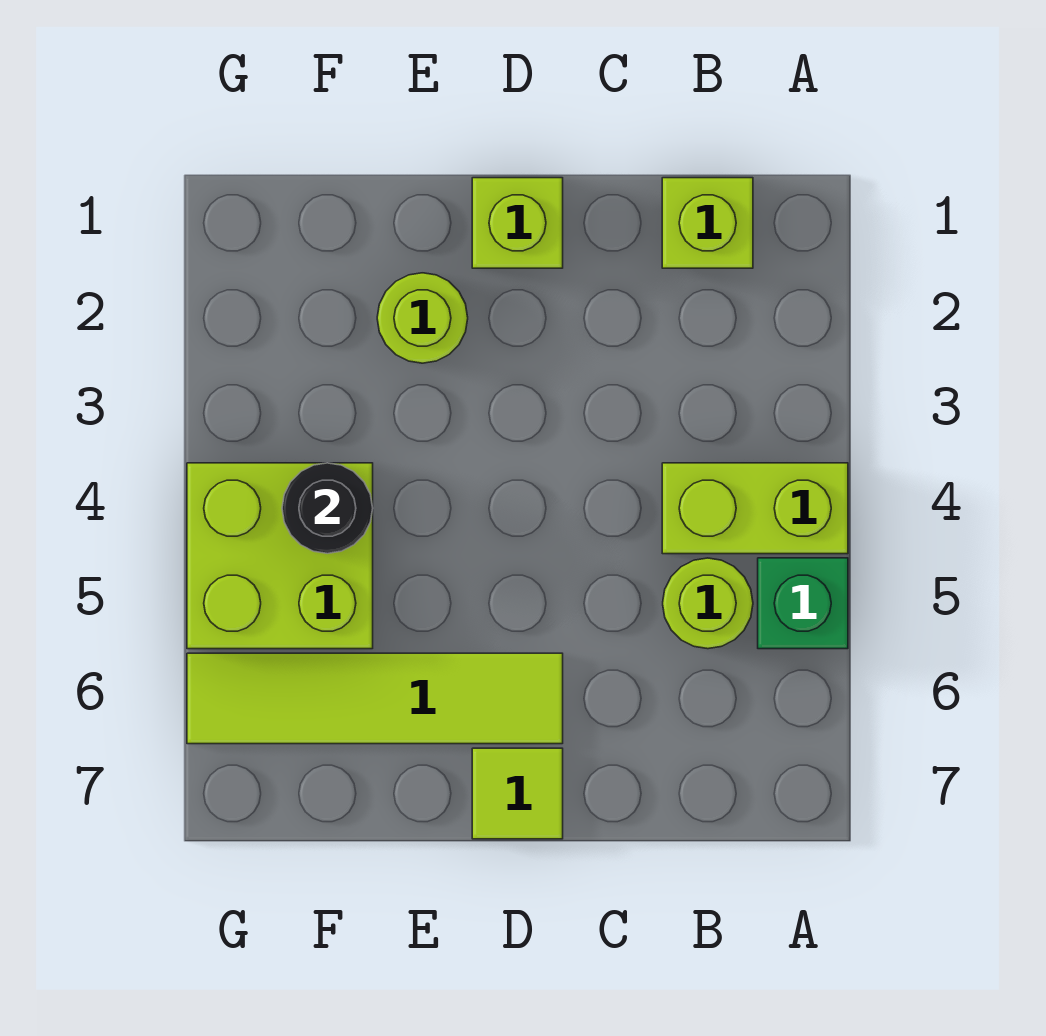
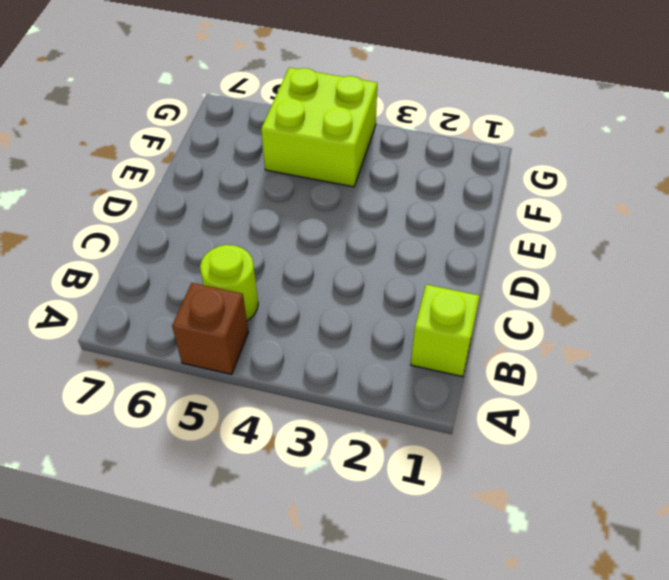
brown 1x1 brick [172,283,248,375] -> green 1x1 brick [758,558,848,649]
none -> lime 1x2 brick [662,463,848,554]
none -> lime 1x1 brick [472,178,563,268]

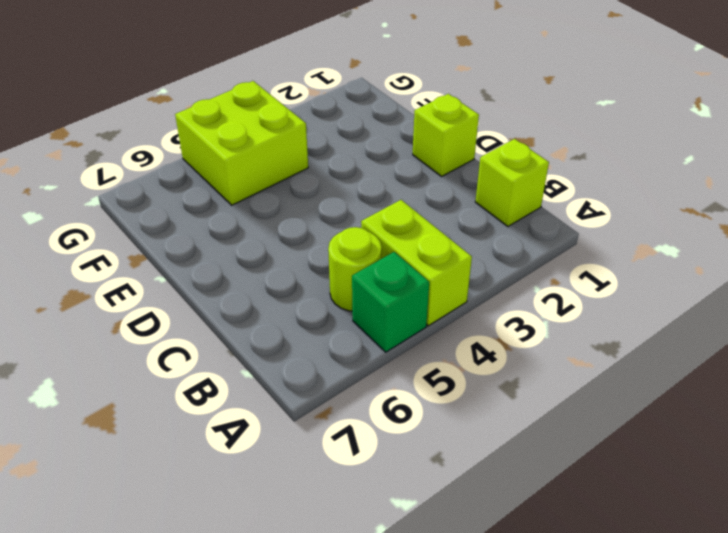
none -> lime 1x4 tile [187,653,563,744]
none -> lime 1x1 tile [472,748,563,839]

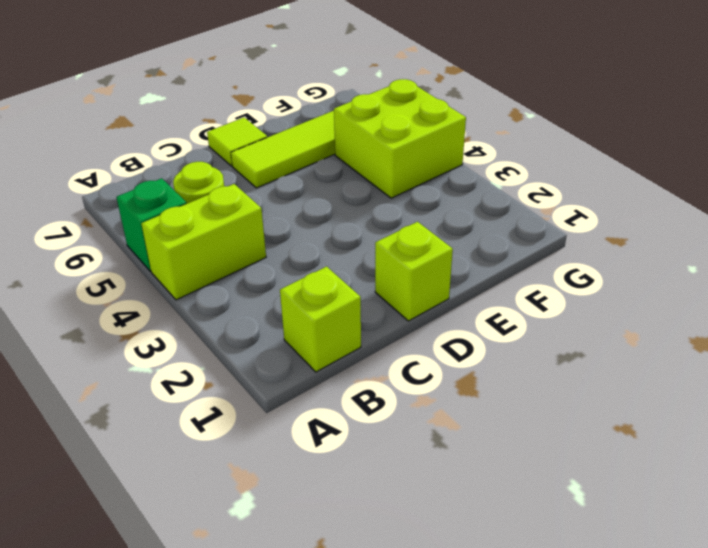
none -> lime 1x1 round brick [377,273,468,363]
none -> black 1x1 round brick [282,463,373,554]

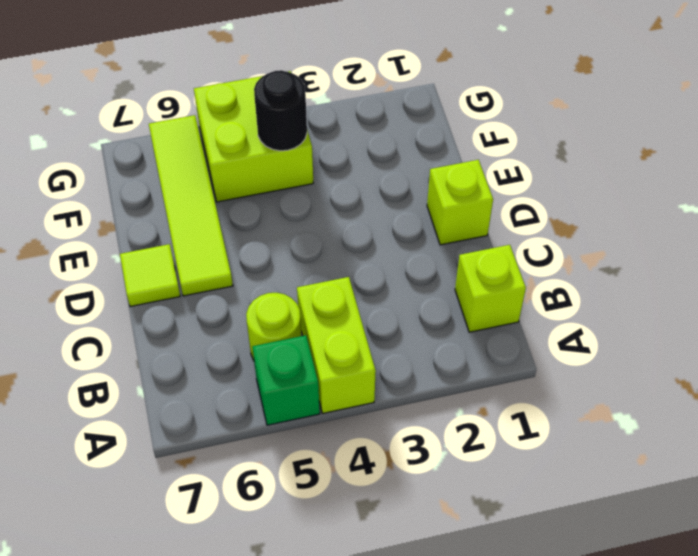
none -> lime 1x1 round brick [377,273,468,363]

